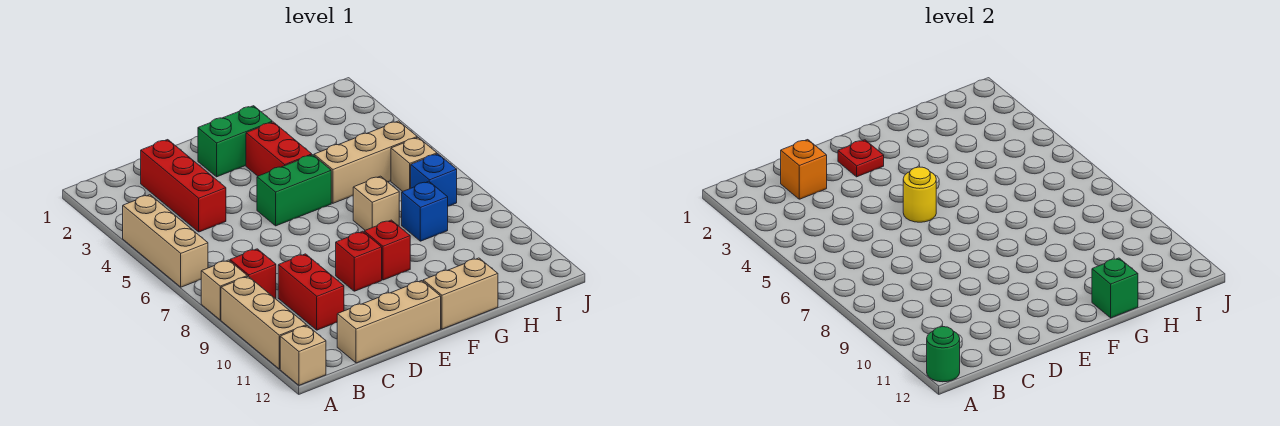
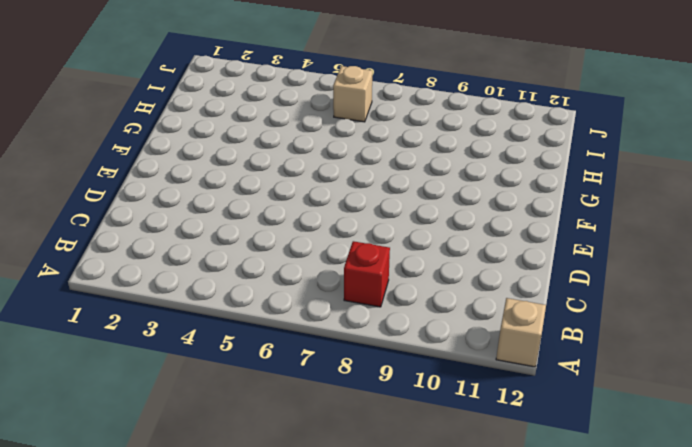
none -> tan 1x3 brick [123,195,208,287]
none -> tan 1x1 brick [201,260,247,320]
none -> tan 1x3 brick [221,276,306,369]

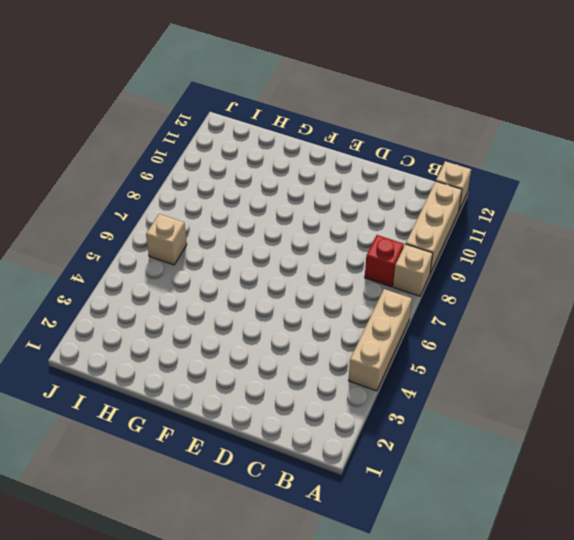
none -> red 1x3 brick [141,140,226,232]
none -> red 1x2 brick [278,254,344,330]
none -> tan 1x3 brick [337,281,441,363]

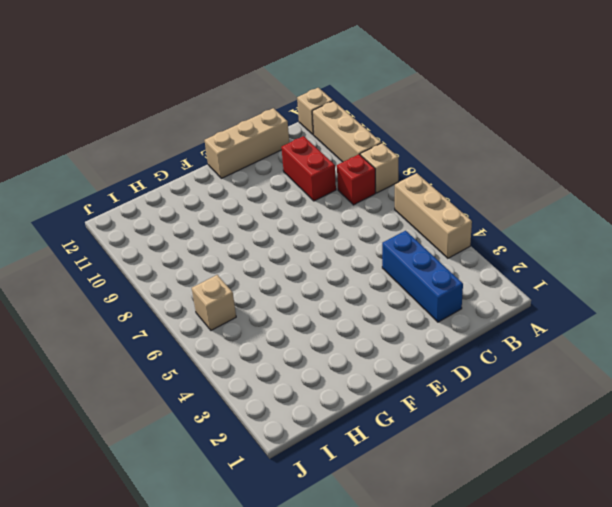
blue 1x3 brick [382,231,463,322] -> red 1x3 brick [141,140,226,232]
none -> green 1x2 brick [198,106,272,177]
none -> green 1x2 brick [257,155,331,226]
none -> red 1x1 brick [336,231,382,291]

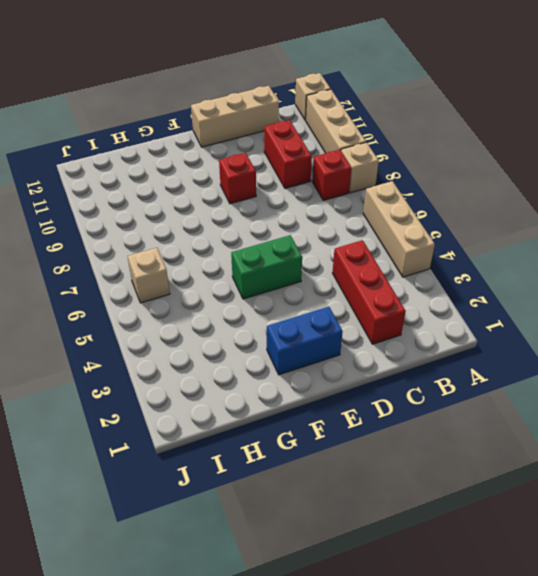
blue 1x2 brick [267,307,343,375] -> green 1x2 brick [198,106,272,177]
none -> red 1x2 brick [246,122,312,176]
none -> red 1x1 brick [364,220,410,280]
none -> tan 1x2 brick [423,258,498,329]

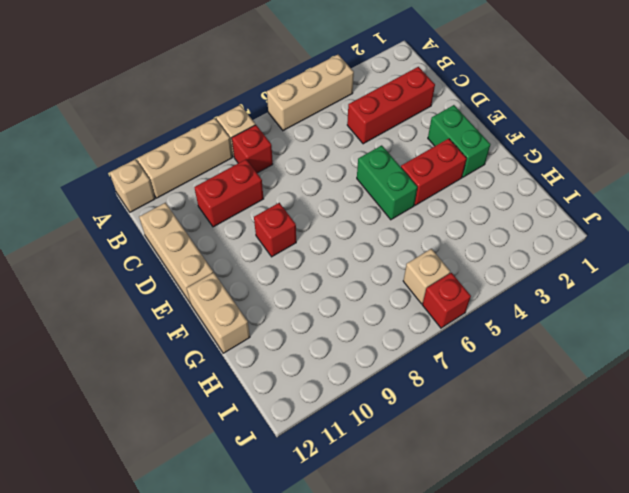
red 1x1 brick [422,273,471,328] -> red 1x1 brick moved to [364,220,410,280]
none -> tan 1x3 brick [314,121,417,203]
none -> tan 1x1 brick [353,176,399,230]
none -> blue 1x1 brick [402,181,448,241]

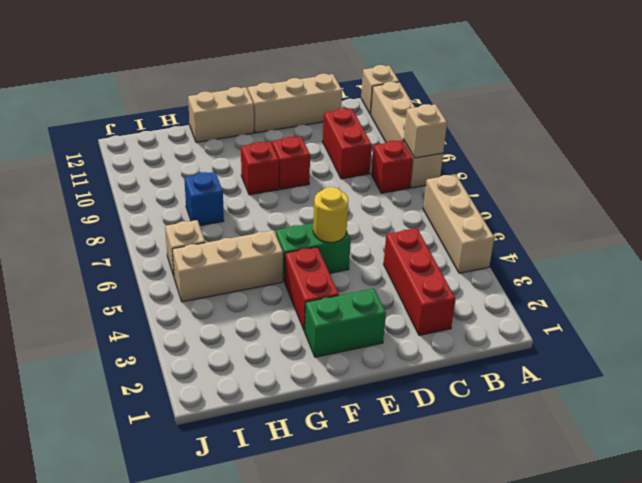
tan 1x1 brick [404,104,447,158] -> tan 1x1 brick moved to [353,176,399,230]
none -> blue 1x1 brick [411,154,457,206]
none -> green 1x1 round brick [927,327,960,382]
none -> orange 1x1 brick [781,140,827,199]

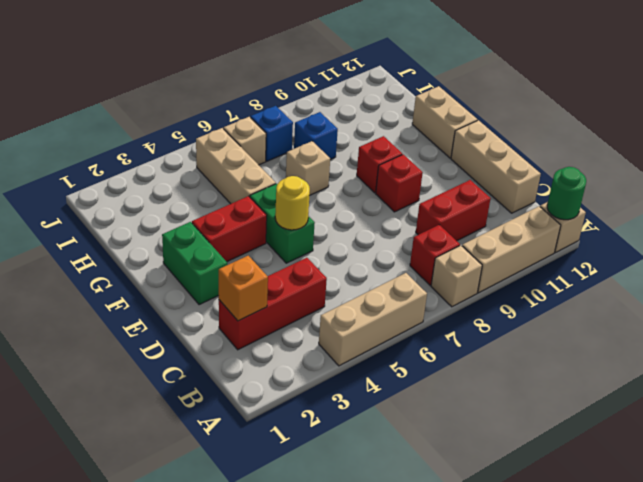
none -> red 1x1 plate [838,140,884,177]
none -> green 1x1 brick [1092,258,1138,318]

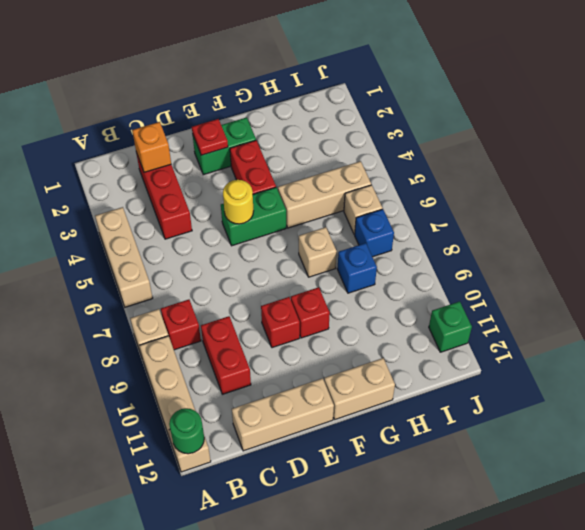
green 1x1 brick [429,301,472,352] -> green 1x1 brick moved to [1092,258,1138,318]

